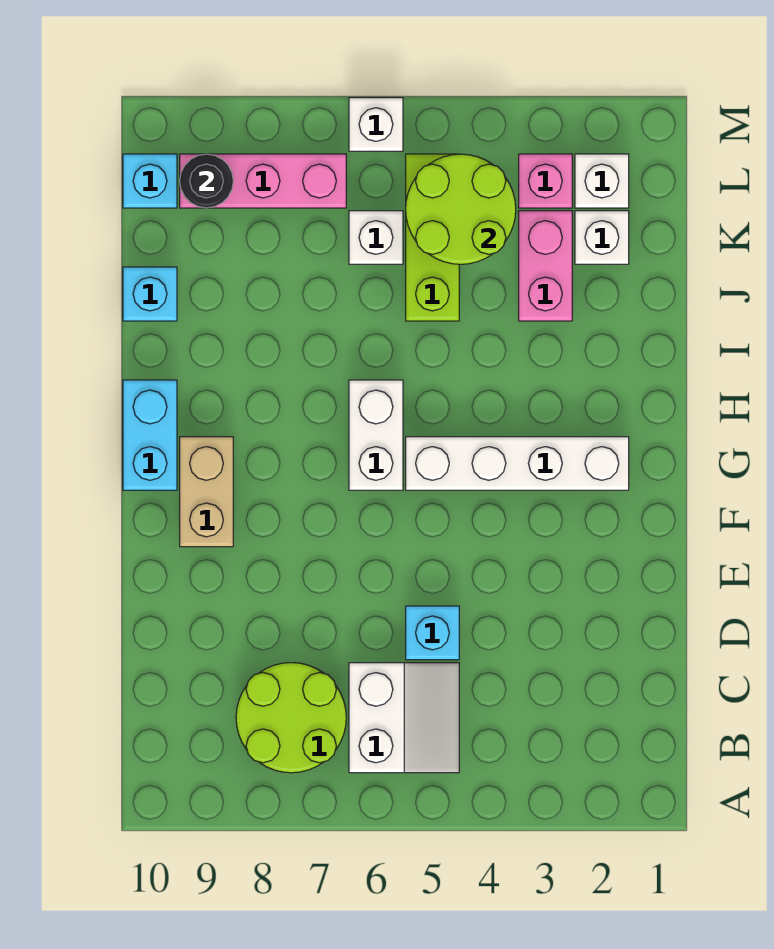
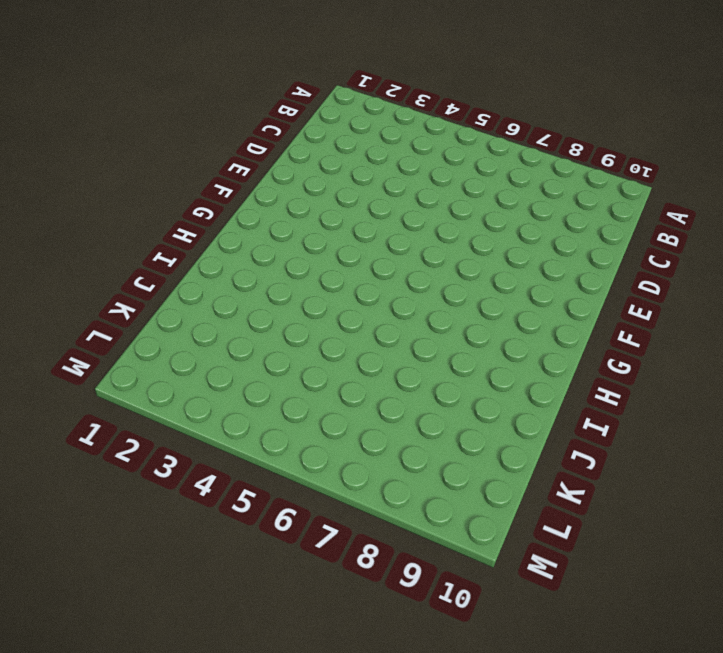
none -> white 2x2 slope [349,663,459,773]
none -> lime 2x2 round brick [236,663,346,773]
none -> cyan 1x1 brick [406,606,459,660]

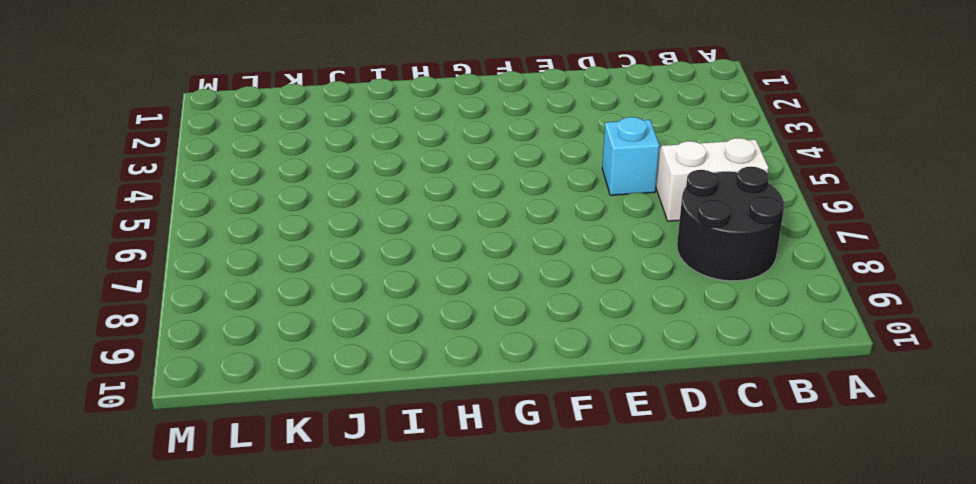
black 2x2 round brick [677,167,784,281] -> lime 2x2 round brick [236,663,346,773]
none -> tan 1x2 brick [180,437,233,547]
none -> white 1x4 brick [406,437,629,490]
none -> white 1x2 brick [349,380,403,490]

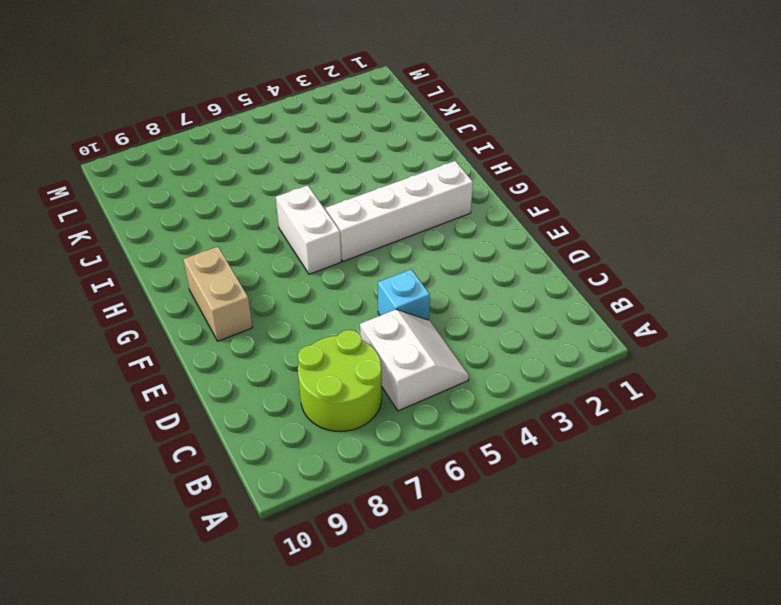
none -> cyan 1x2 brick [123,380,177,490]
none -> pink 1x2 brick [519,211,572,321]
none -> lime 1x3 brick [406,154,459,321]

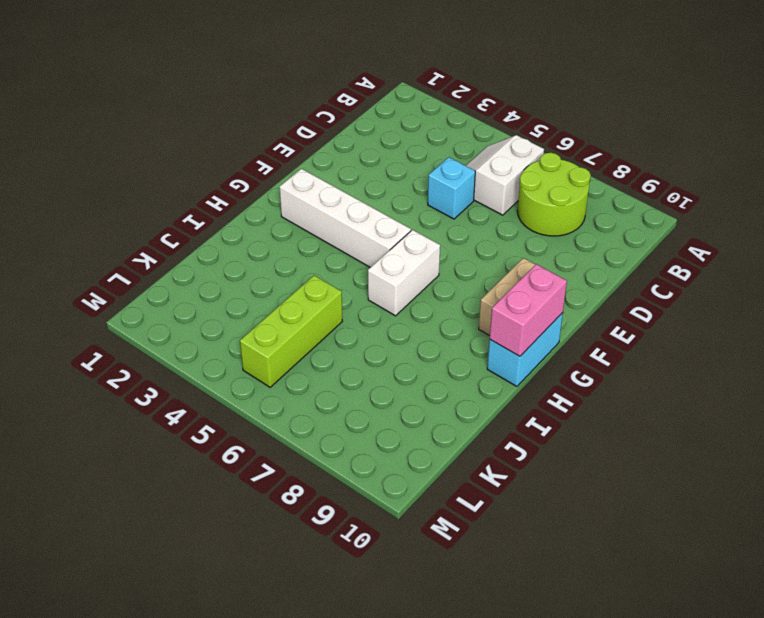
pink 1x2 brick [490,264,567,356] -> pink 1x2 brick moved to [519,211,572,321]
none -> cyan 1x1 brick [123,267,177,321]
none -> white 1x1 brick [575,211,629,264]
none -> white 1x1 brick [349,211,403,264]

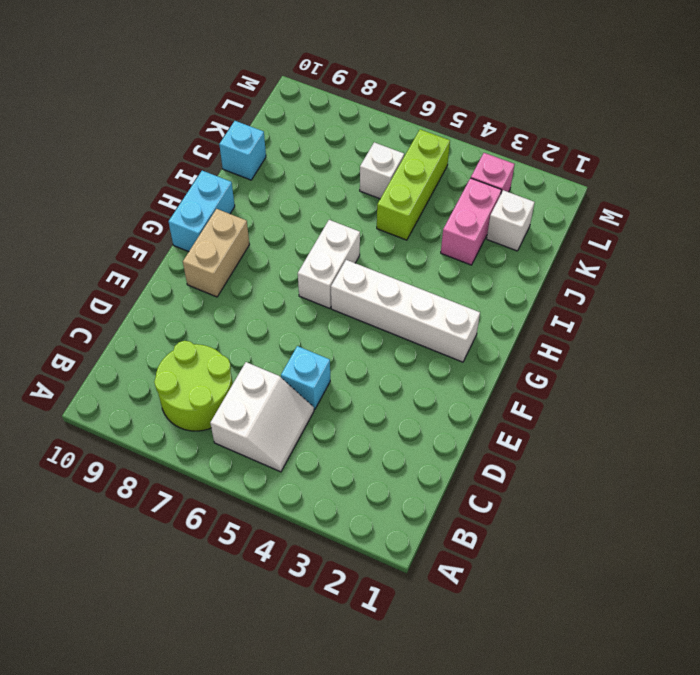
none -> white 1x1 brick [575,154,629,208]
none -> pink 1x3 brick [180,154,346,208]
none -> cyan 1x1 brick [123,154,177,208]

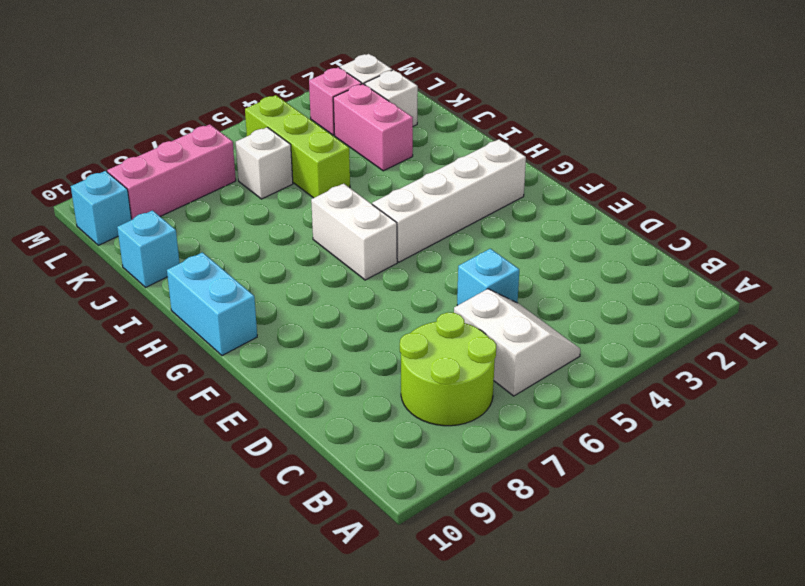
none -> tan 1x2 brick [180,437,233,547]
none -> white 1x1 brick [349,98,403,151]
none -> lime 2x2 round brick [406,154,516,264]

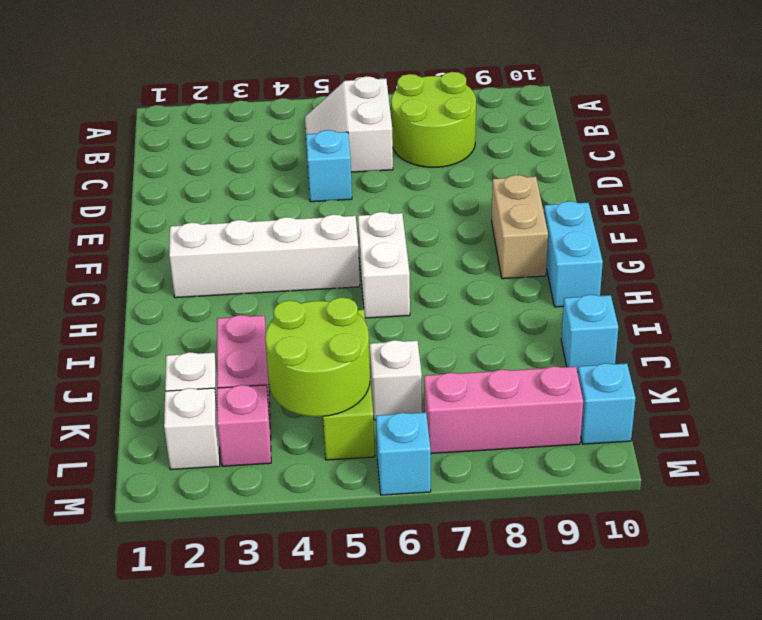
cyan 1x1 brick [376,412,431,495] -> white 1x1 brick [349,98,403,151]
none -> black 1x1 round brick [180,154,233,208]

